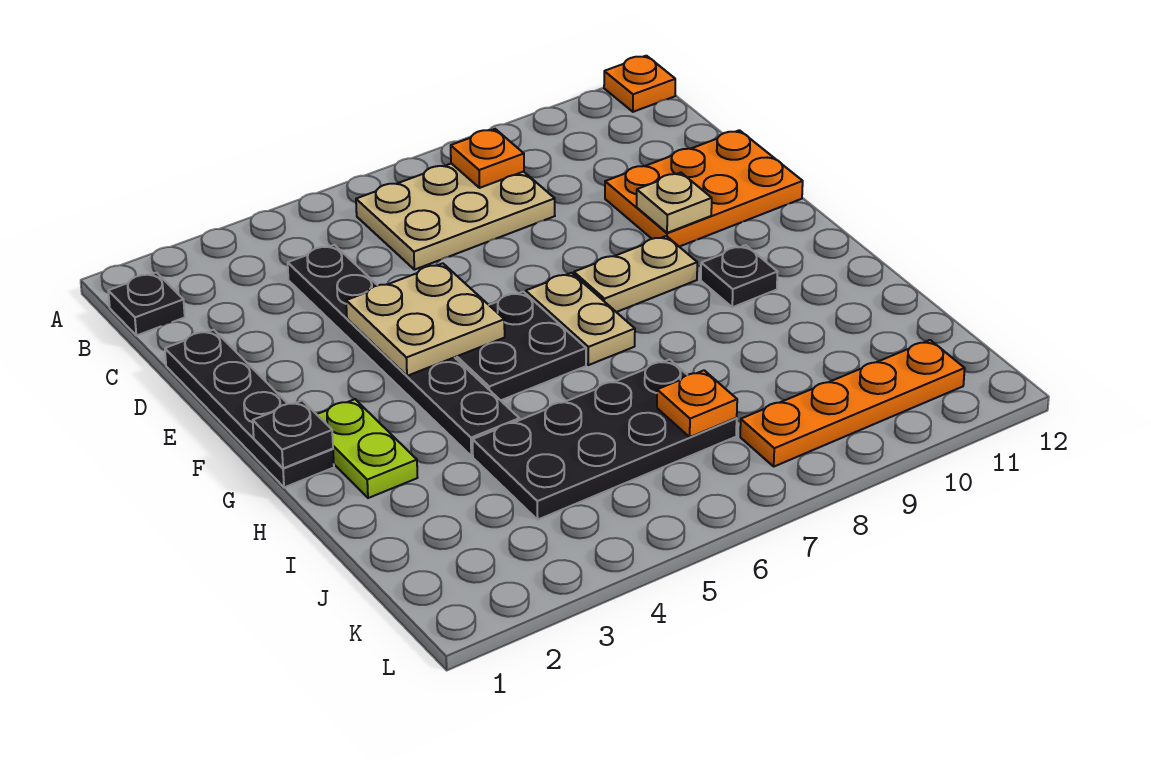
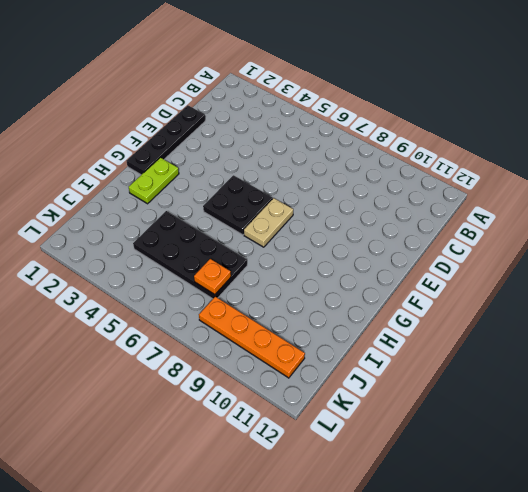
none -> orange 1x1 plate [604,56,675,112]
none -> black 1x1 plate [108,273,185,336]
none -> tan 2x3 plate [356,163,555,270]

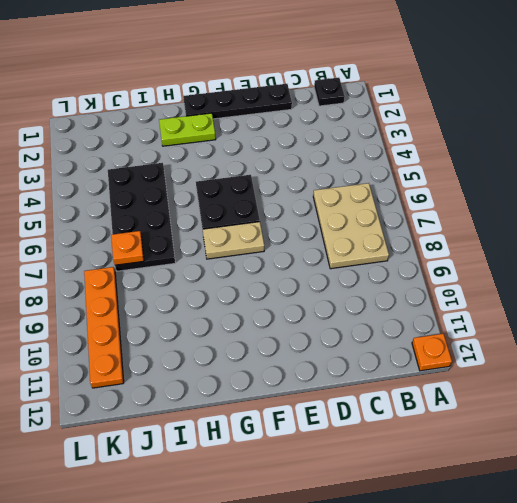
none -> black 1x6 plate [288,245,519,456]
none -> orange 2x3 plate [605,130,803,247]
none -> tan 1x2 plate [574,236,697,312]

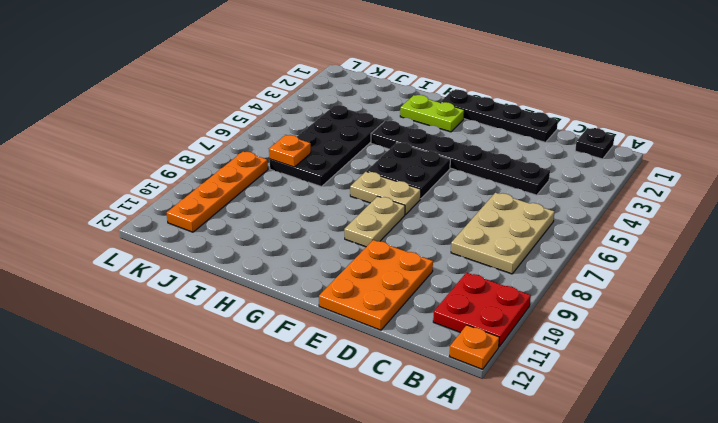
red 2x2 plate [433,273,531,347] -> none
none -> black 1x1 plate [701,245,777,307]
none -> orange 1x1 plate [451,129,524,188]
none -> tan 2x2 plate [346,263,505,376]

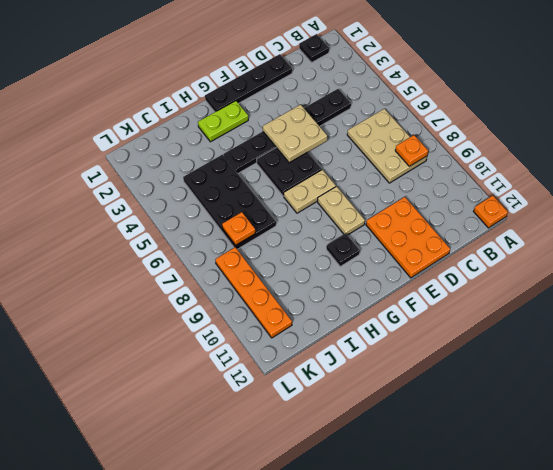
none -> tan 1x1 plate [637,173,712,233]
none -> black 1x1 plate [253,401,333,468]

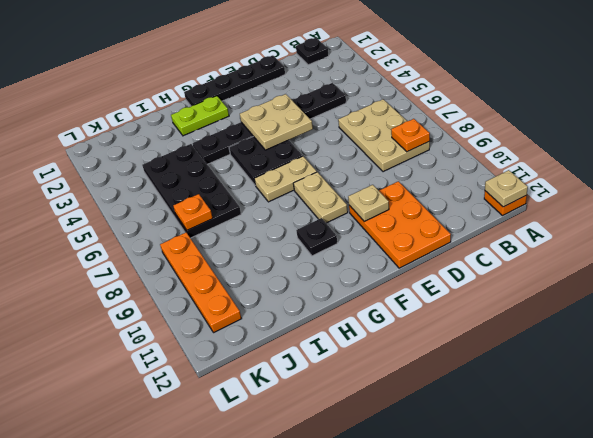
tan 1x1 plate [485,170,528,207] -> none
none -> black 1x1 plate [253,401,333,468]

